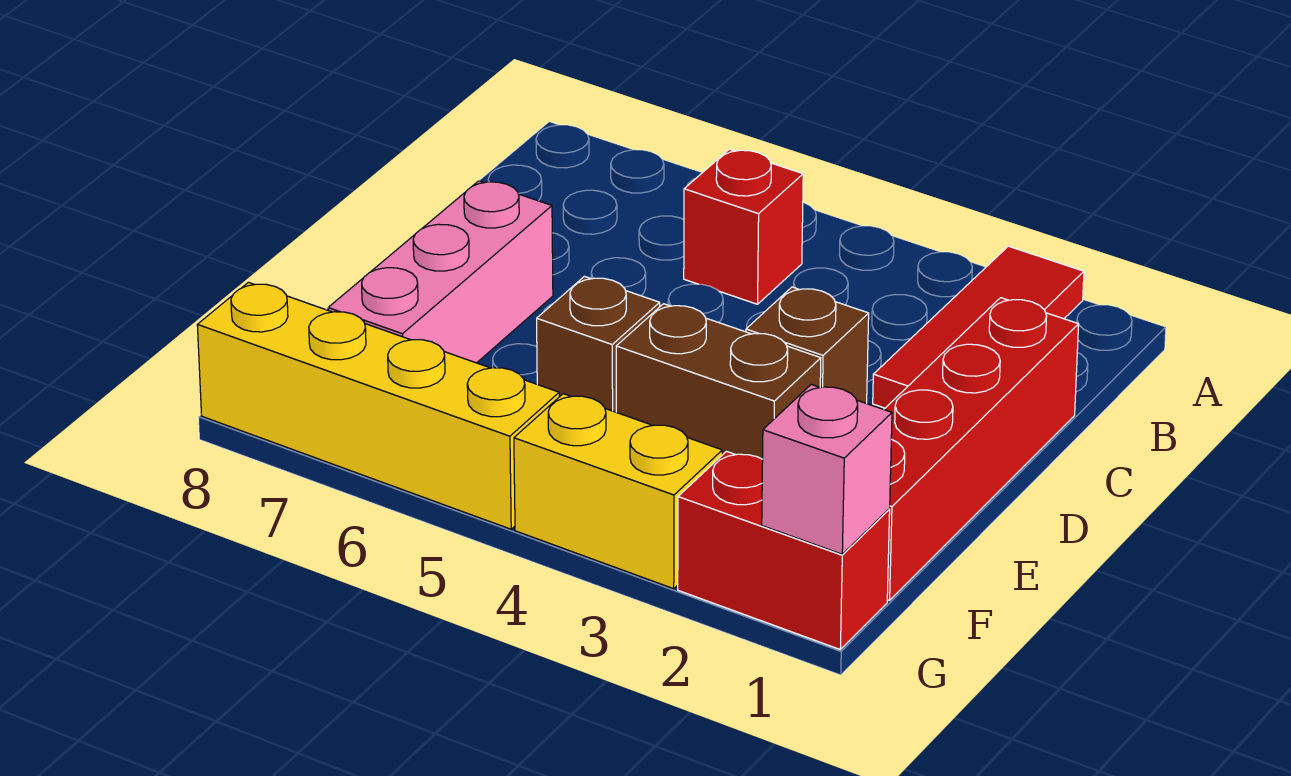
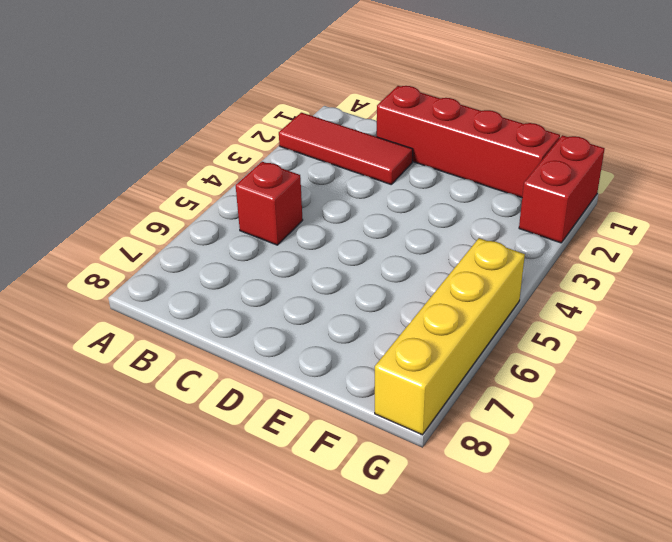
none -> brown 1x1 brick [746,287,869,403]
none -> pink 1x3 brick [328,181,553,363]

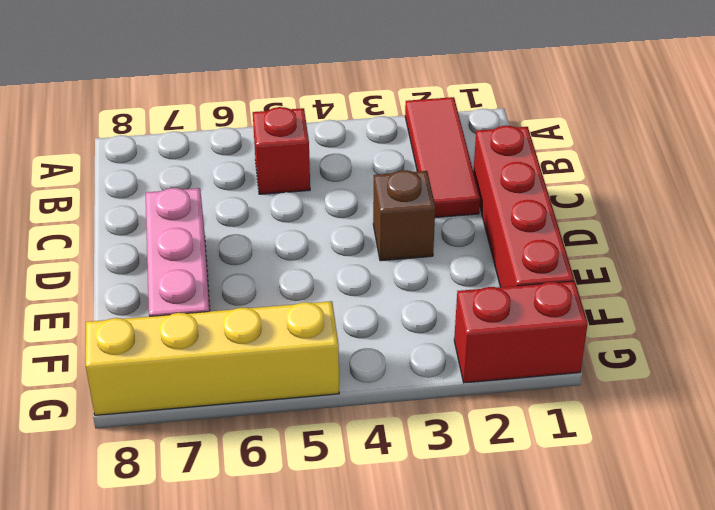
none -> brown 1x2 brick [616,304,821,459]
none -> brown 1x1 brick [537,277,660,412]

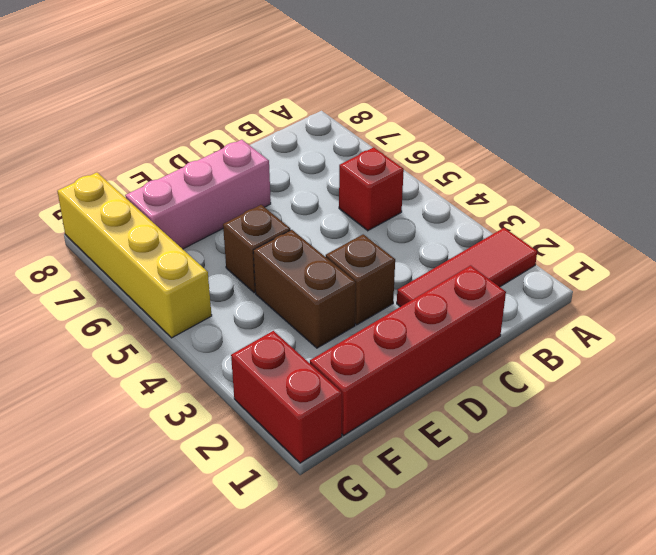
none -> yellow 1x2 brick [514,394,722,589]
none -> pink 1x1 brick [762,385,892,554]

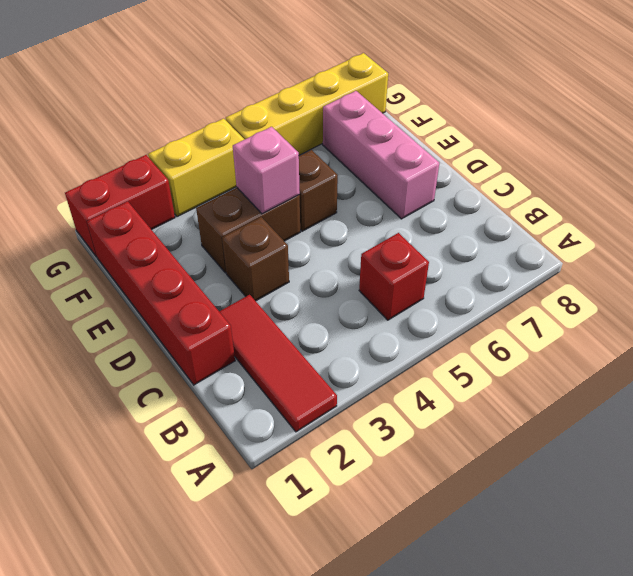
pink 1x1 brick [233,127,300,214] -> pink 1x1 brick moved to [762,385,892,554]

